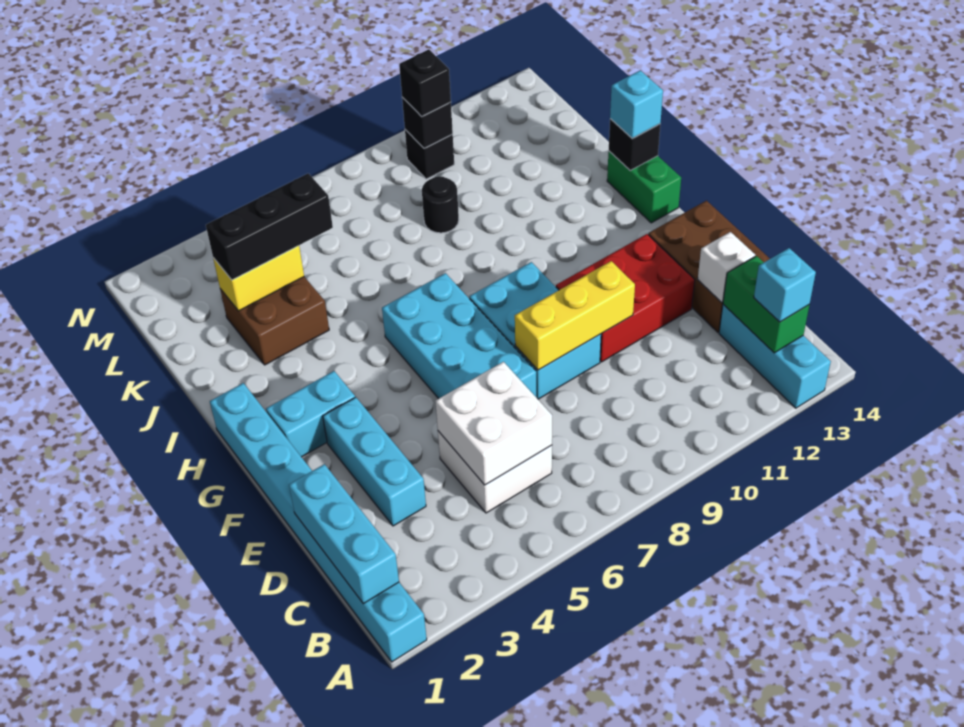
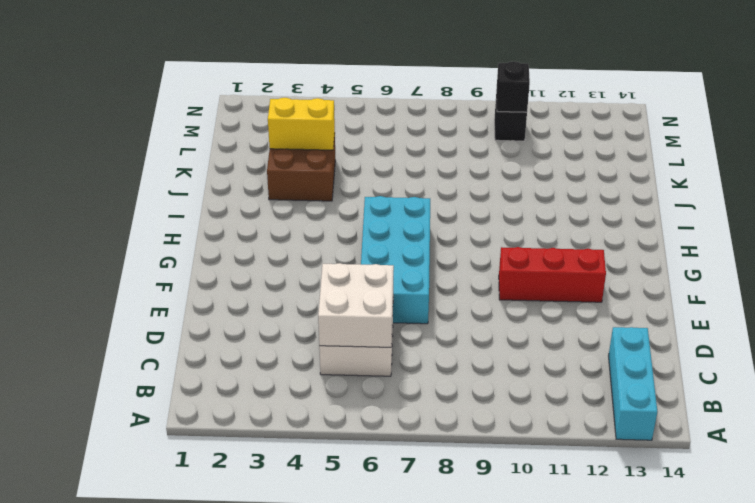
red 1x3 brick [499,247,606,302] -> red 2x3 brick [556,234,695,362]
none -> cyan 1x8 brick [210,383,427,662]
none -> cyan 1x3 brick [323,397,426,526]
none -> brown 2x3 brick [648,201,770,332]

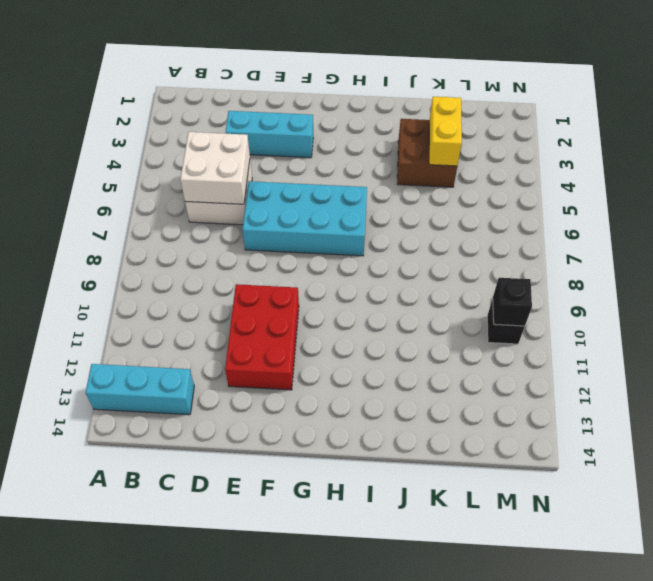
none -> cyan 1x8 brick [210,383,427,662]
none -> brown 2x3 brick [648,201,770,332]
none -> cyan 2x3 brick [469,262,601,399]

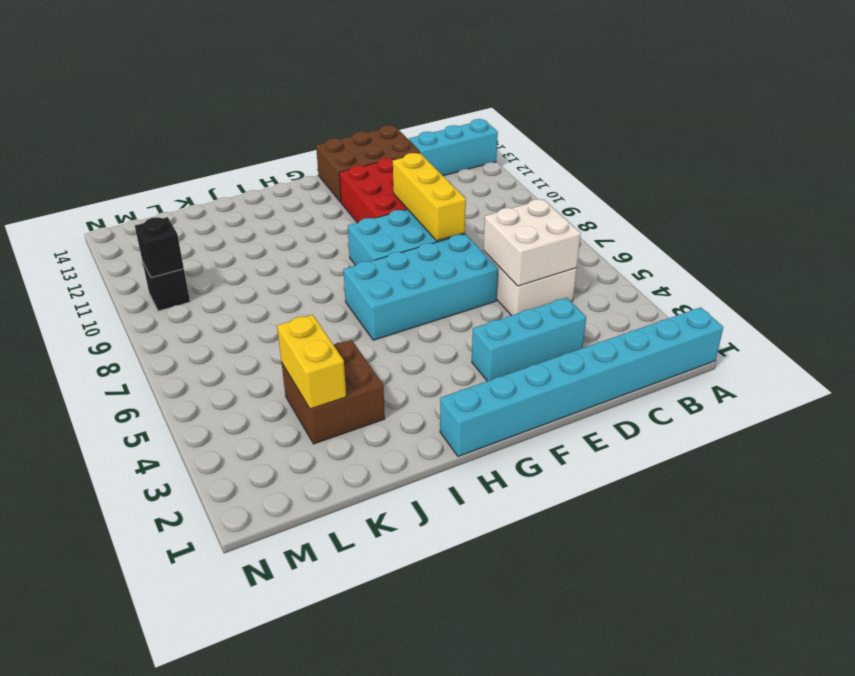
none -> cyan 1x2 brick [266,371,355,457]
none -> green 1x2 brick [607,151,681,223]
none -> black 1x1 round brick [422,176,459,233]

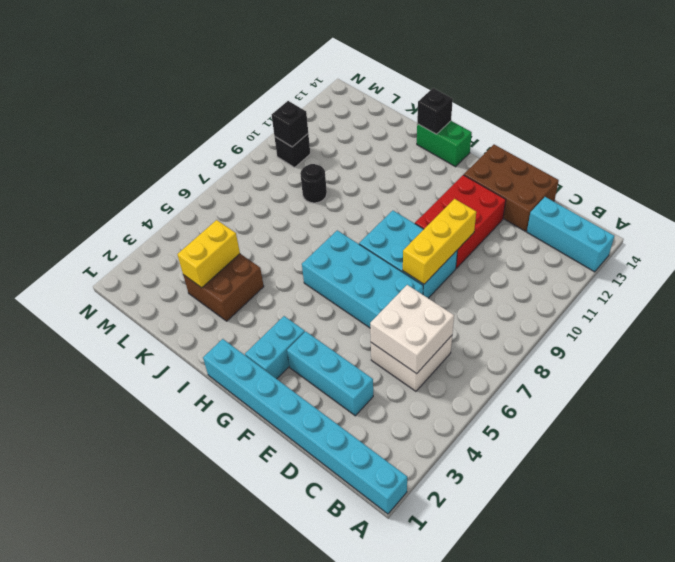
none -> cyan 1x3 brick [289,464,399,604]
none -> green 1x2 brick [723,256,809,353]
none -> white 1x1 brick [698,232,755,303]

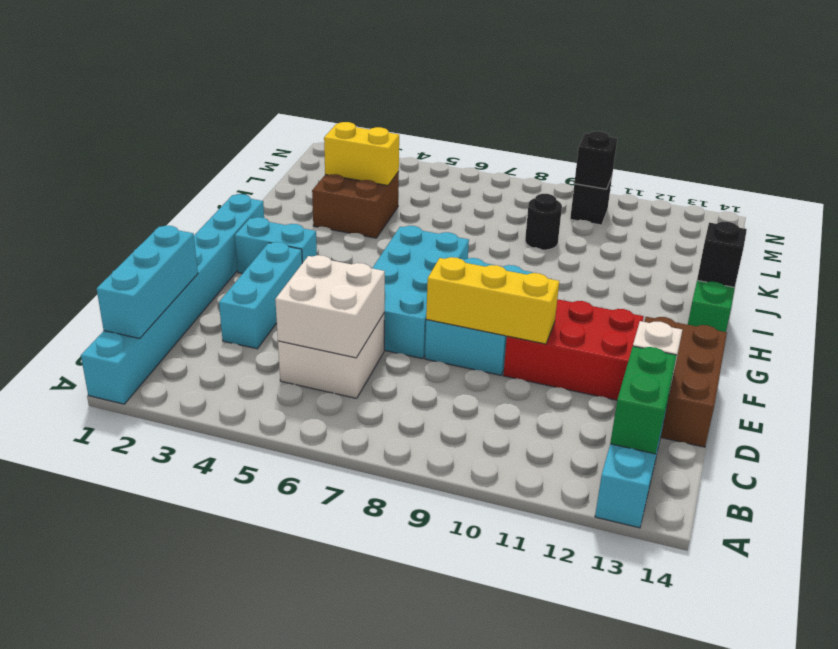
none -> cyan 1x1 brick [754,248,816,322]
none -> cyan 1x1 brick [610,70,663,139]
none -> black 1x3 brick [206,173,333,280]

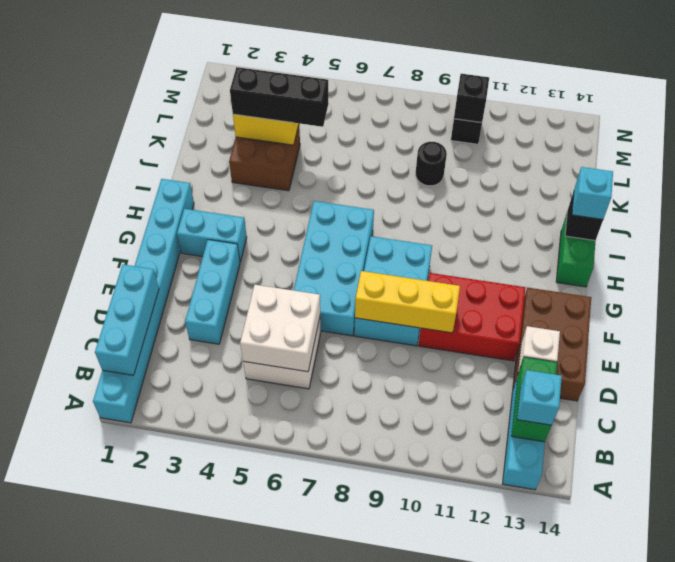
none -> black 1x1 brick [399,49,451,117]

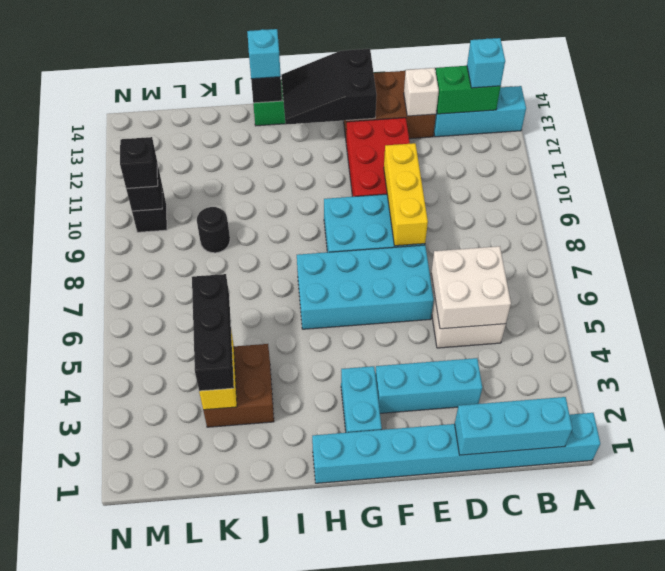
black 2x3 slope [281,49,377,125] -> none

